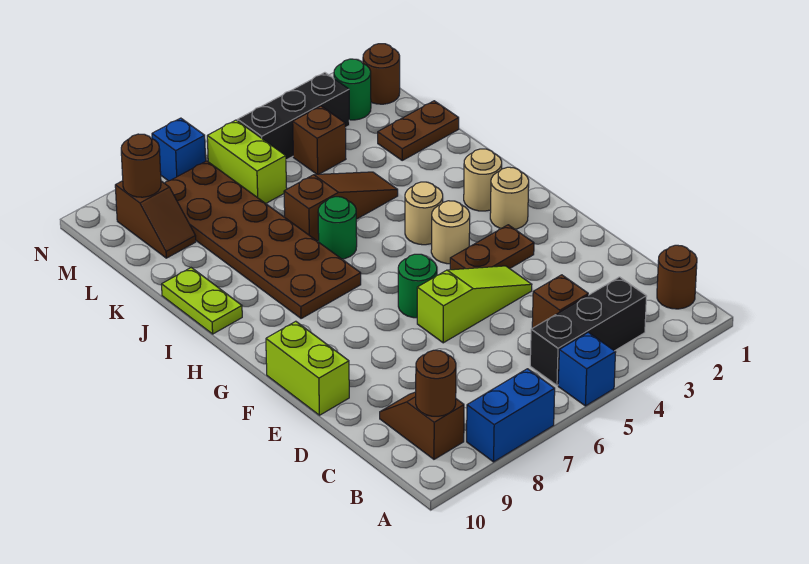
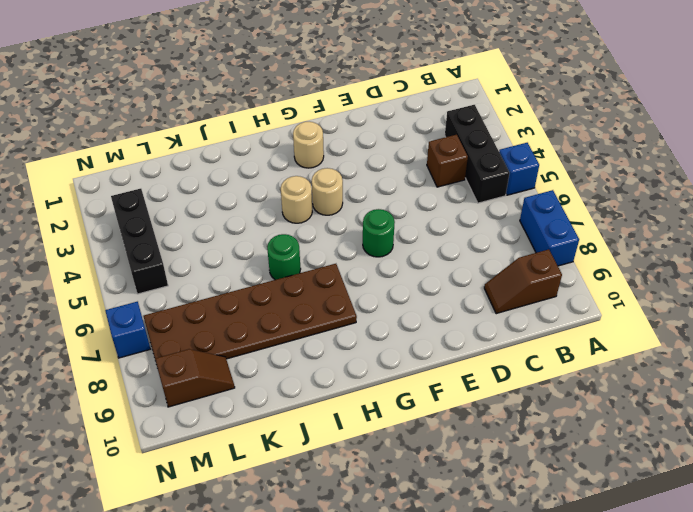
none -> brown 1x1 round brick [657,245,697,309]
none -> lime 1x3 slope [417,266,532,343]
none -> lime 1x2 brick [266,321,349,415]

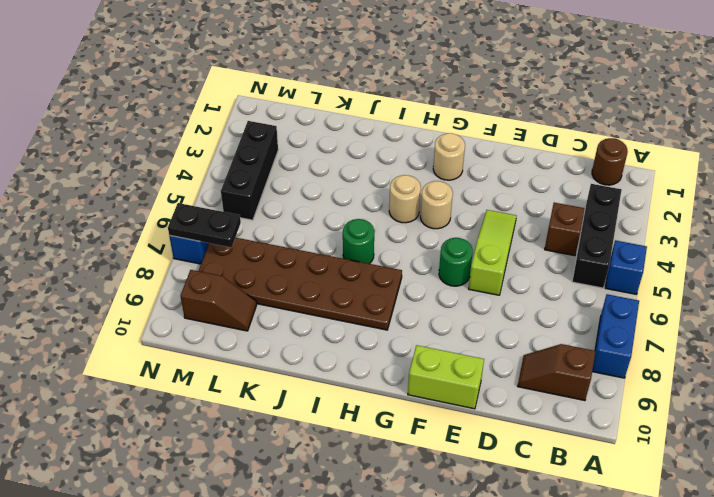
black 1x2 plate [168,203,241,247] -> none
none -> brown 1x2 plate [450,225,534,270]
none -> tan 1x1 round brick [464,149,502,211]
none -> lime 1x2 plate [162,268,242,334]

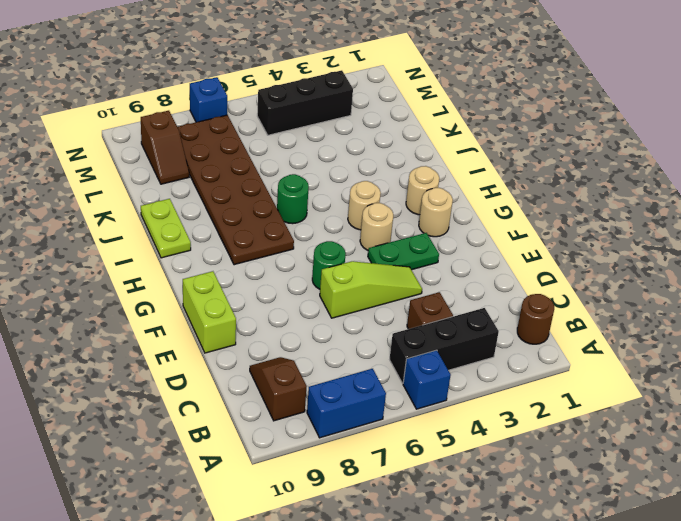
green 1x2 plate [368,233,439,270] -> brown 1x2 plate [450,225,534,270]
none -> brown 1x3 slope [284,172,398,241]
none -> brown 1x2 plate [378,101,459,160]
none -> brown 1x1 brick [293,106,346,174]

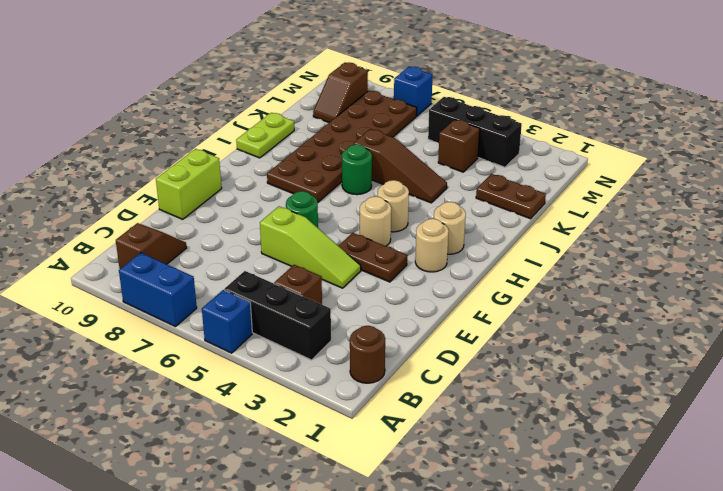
none -> lime 1x2 brick [207,120,287,204]
none -> brown 1x1 round brick [363,44,400,104]
none -> green 1x1 round brick [334,59,371,120]

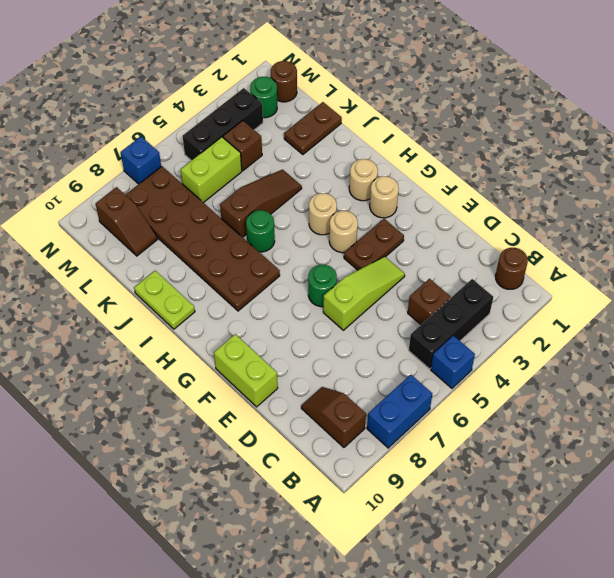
lime 1x2 brick [181,137,242,203] -> lime 1x2 brick turned to [207,120,287,204]
none -> brown 1x1 round brick [416,350,456,416]
none -> brown 1x1 round brick [121,134,161,197]

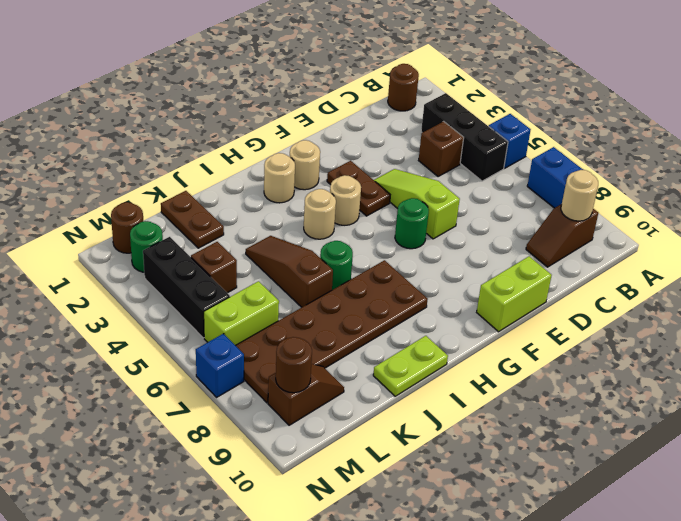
tan 1x1 round brick [561,170,598,221] -> brown 1x1 round brick [416,350,456,416]

